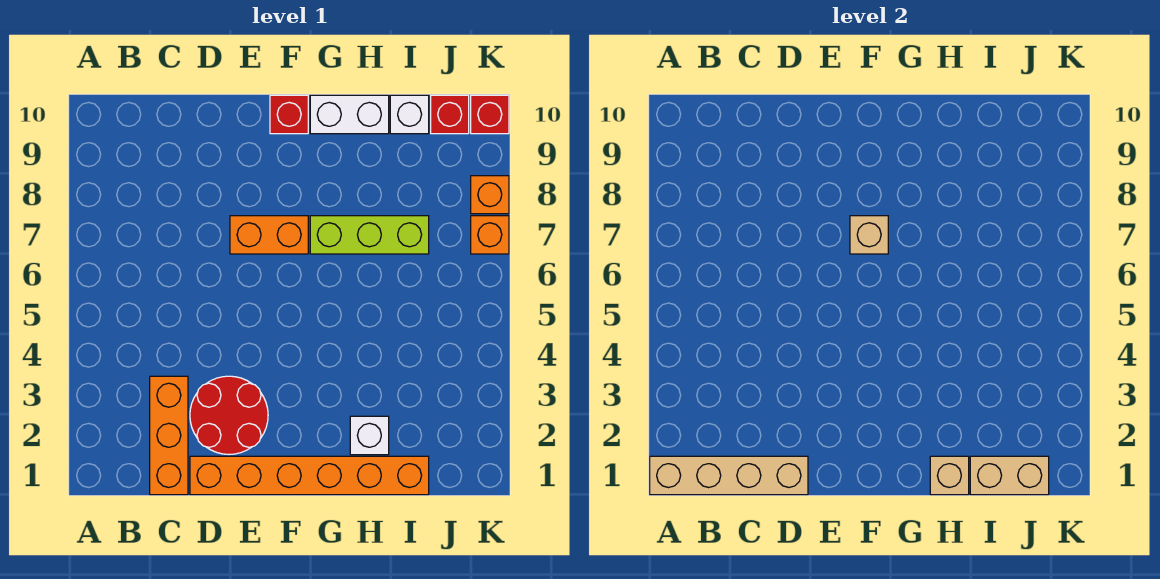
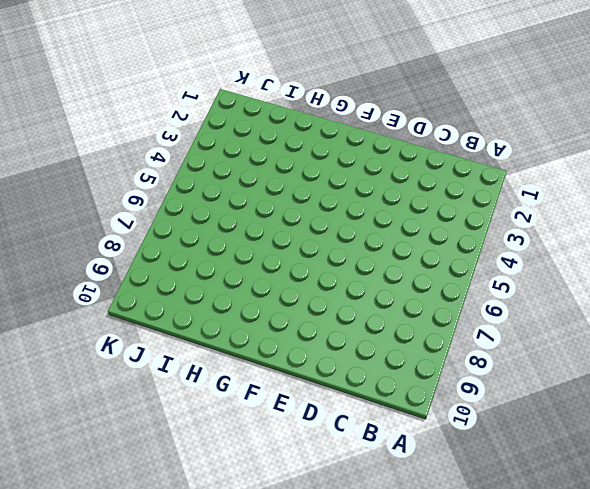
none -> orange 1x3 brick [150,376,188,495]
none -> orange 1x6 brick [190,456,429,495]
none -> red 2x2 round brick [190,376,268,454]

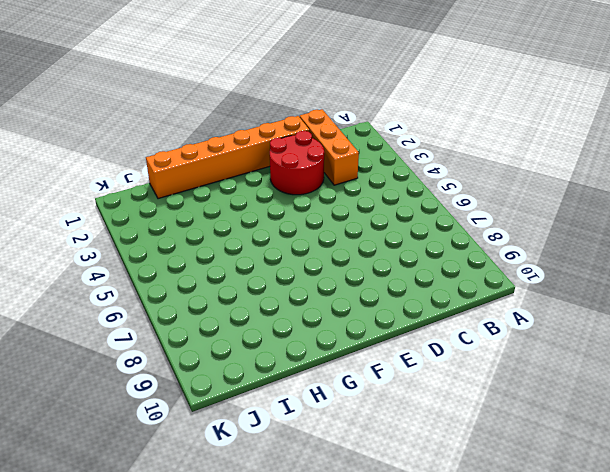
none -> orange 1x2 brick [230,216,308,254]
none -> red 1x1 brick [270,95,308,134]
none -> lime 1x3 brick [310,216,429,254]

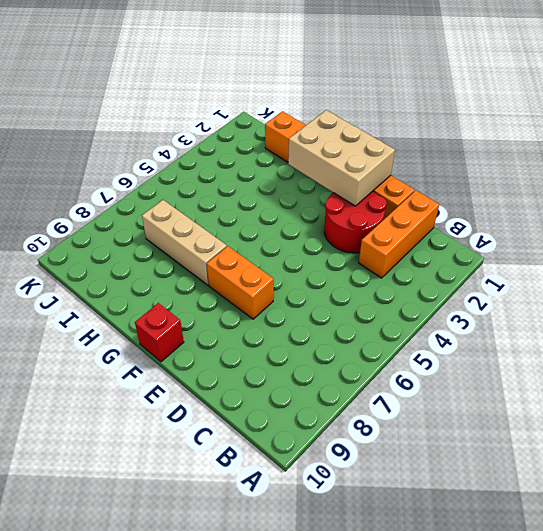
tan 2x3 brick [288,110,395,206] -> none
tan 1x3 brick [142,200,227,285] -> lime 1x3 brick [310,216,429,254]
none -> white 1x2 brick [310,95,389,134]
none -> white 1x1 brick [350,416,389,455]
none -> white 1x1 brick [390,95,429,134]

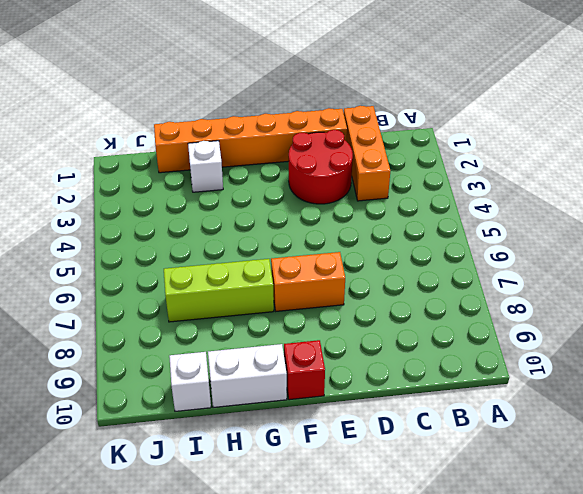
none -> red 1x1 brick [431,95,469,134]
none -> orange 1x1 brick [471,216,509,254]
none -> orange 1x1 brick [471,176,509,214]

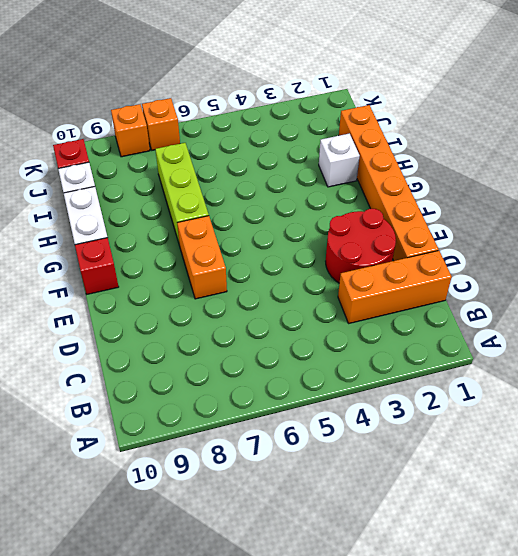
none -> red 1x1 brick [471,95,509,134]
none -> tan 1x4 brick [650,456,808,495]
none -> tan 1x1 brick [850,216,888,254]

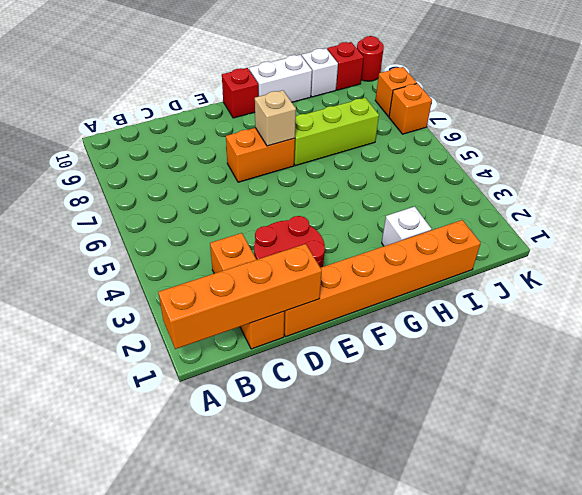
orange 1x4 brick [158,244,322,349] -> tan 1x4 brick [650,456,808,495]
red 1x1 round brick [357,36,384,81] -> red 1x1 brick [471,95,509,134]
none -> tan 1x1 brick [930,456,969,495]
none -> tan 1x2 brick [970,456,1049,495]

